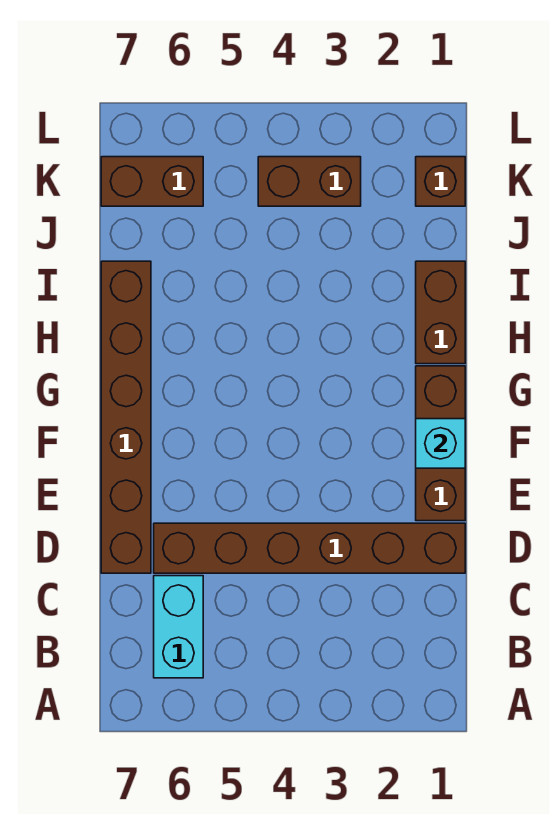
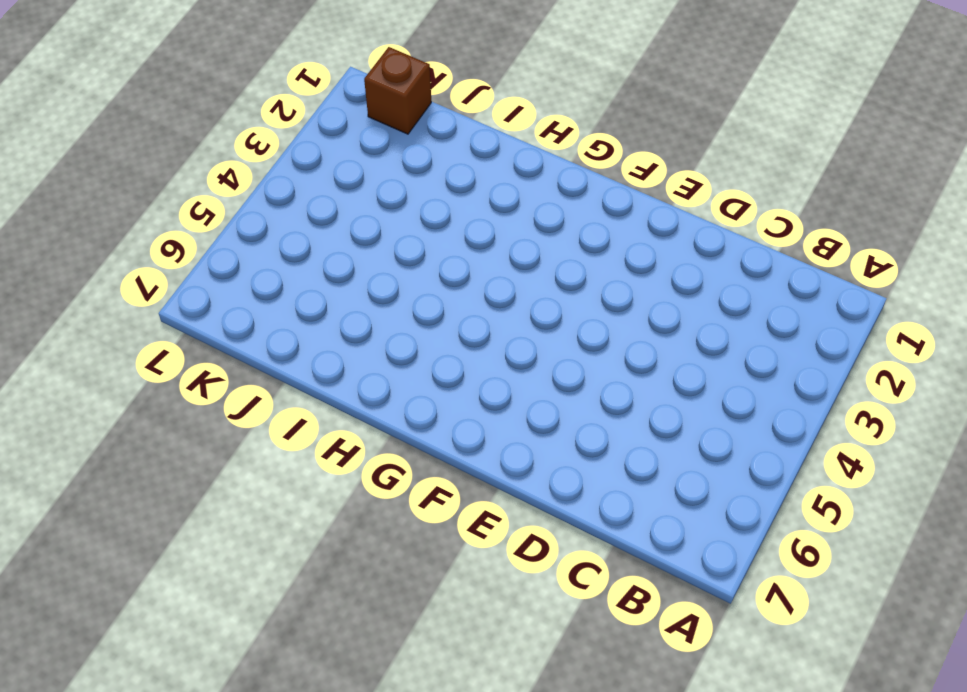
none -> cyan 1x2 brick [154,576,203,678]
none -> brown 1x6 brick [154,523,465,573]

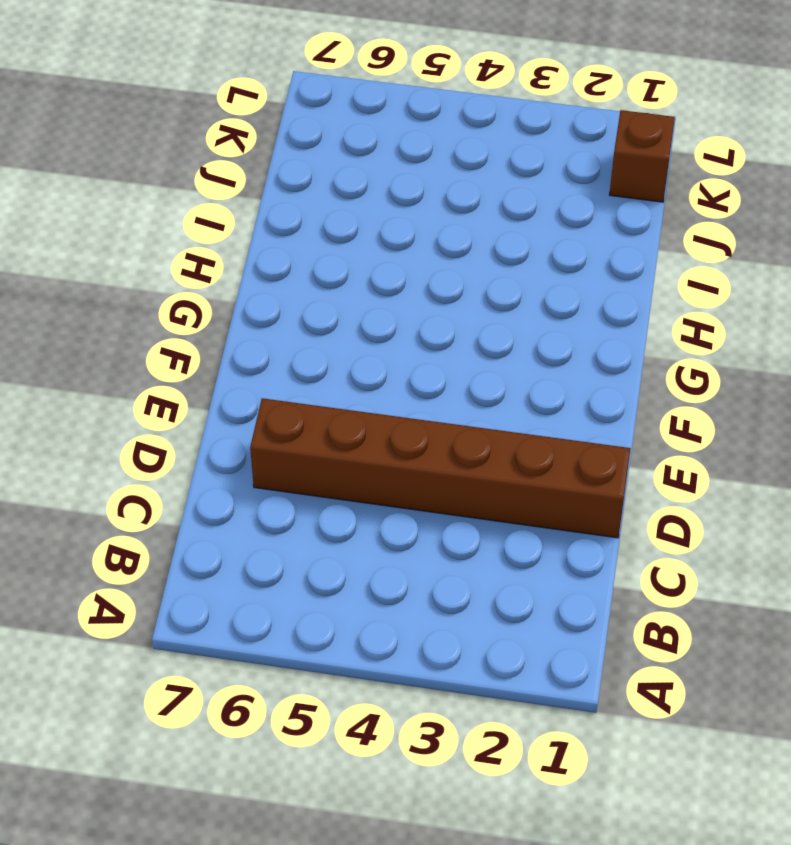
none -> cyan 1x2 brick [154,576,203,678]
none -> brown 1x6 brick [101,261,151,573]

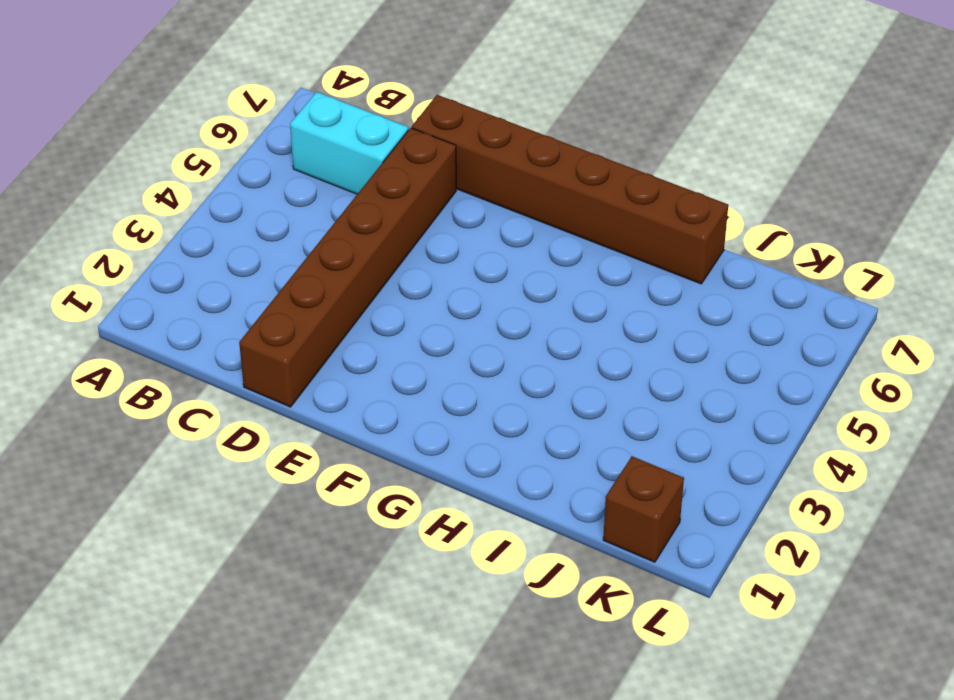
none -> brown 1x3 brick [416,366,465,521]
none -> brown 1x2 brick [416,261,465,364]

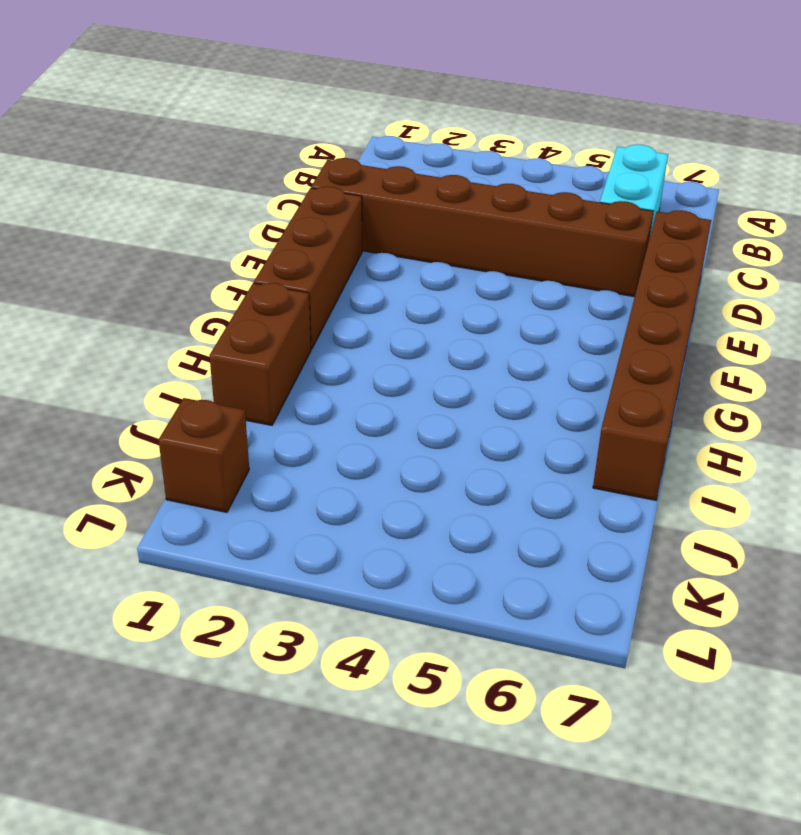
none -> brown 1x2 brick [258,157,361,206]
none -> brown 1x2 brick [101,157,203,206]

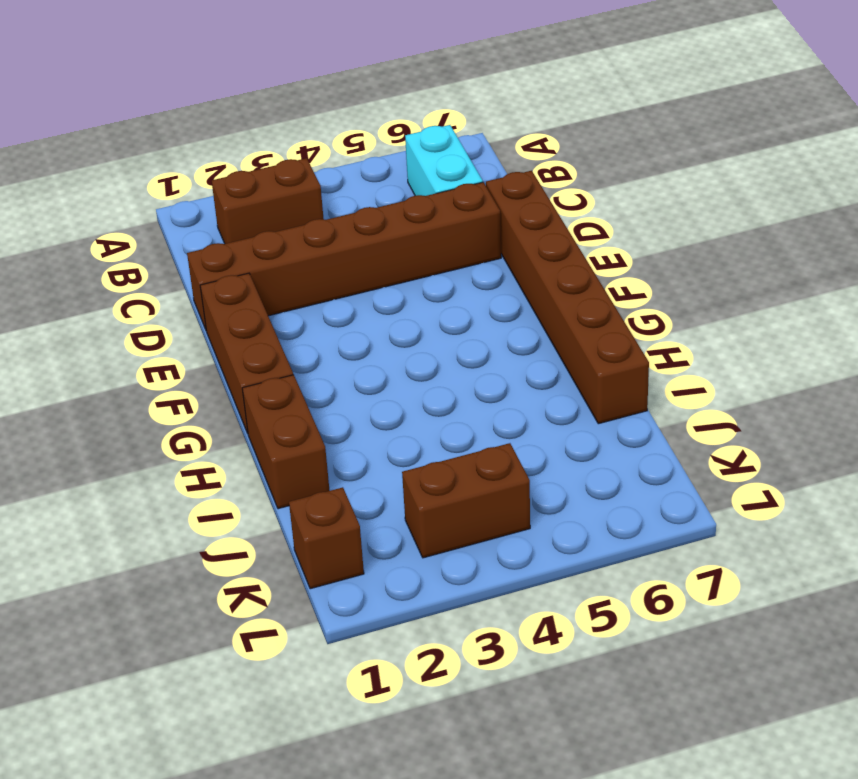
brown 1x2 brick [212,158,323,244] -> brown 1x2 brick moved to [101,157,203,206]
none -> cyan 1x1 brick [416,419,465,468]

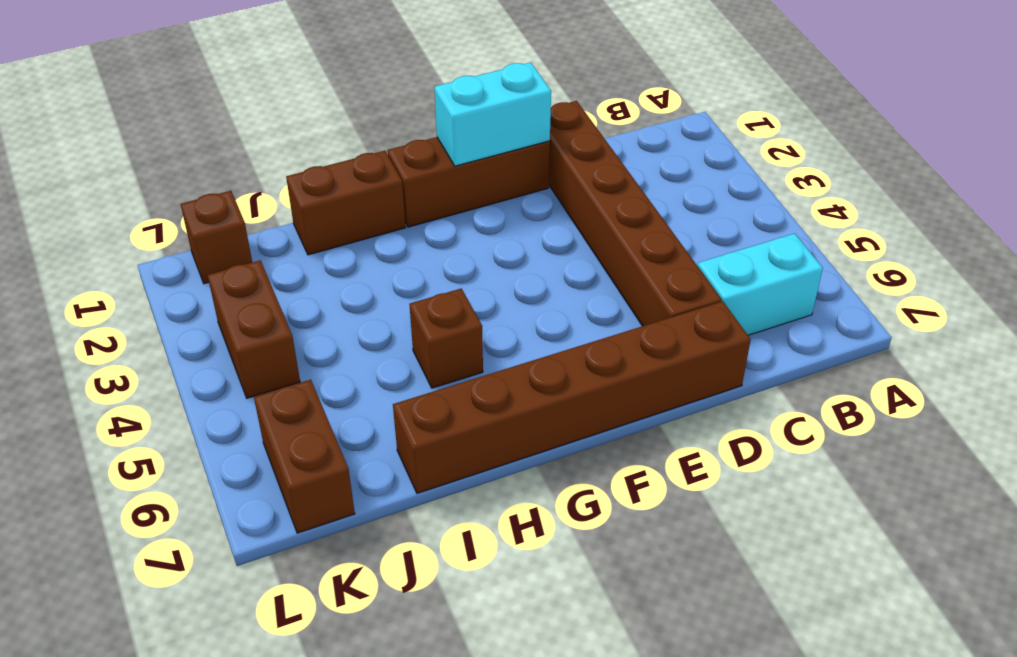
cyan 1x2 brick [434,62,551,166] -> cyan 1x1 brick [416,419,465,468]
brown 1x1 brick [409,288,483,388] -> none

